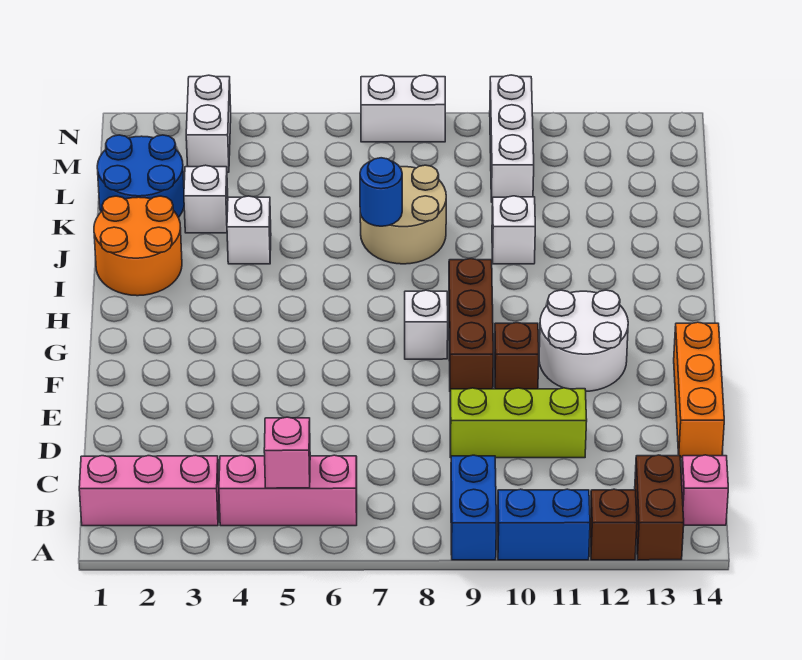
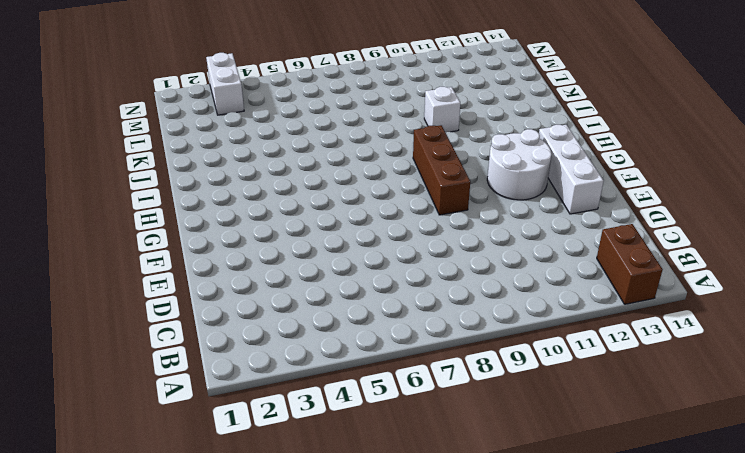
white 1x3 brick [539,125,603,214] -> white 1x3 brick moved to [490,75,534,202]
none -> blue 1x2 brick [451,455,496,560]
none -> blue 1x2 brick [497,489,590,560]
none -> brown 1x1 brick [590,489,637,560]

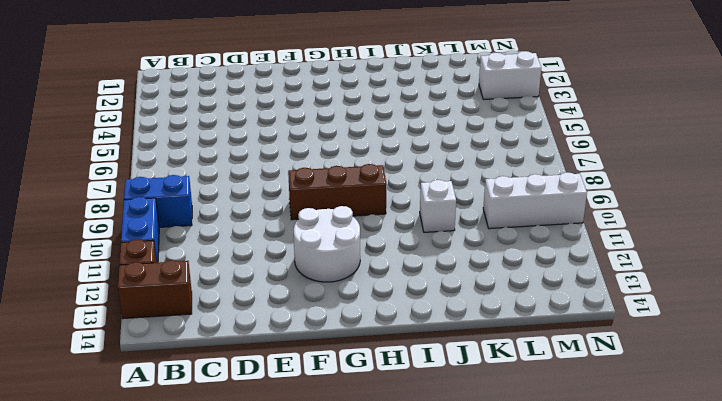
none -> pink 1x3 brick [79,455,219,526]
none -> pink 1x3 brick [219,455,357,526]
none -> pink 1x1 brick [681,455,728,525]

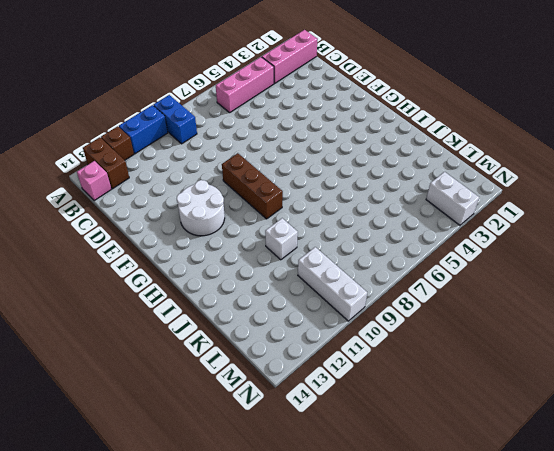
none -> lime 1x3 brick [450,388,587,458]
none -> orange 1x3 brick [674,322,724,458]
none -> brown 1x1 brick [494,323,539,389]

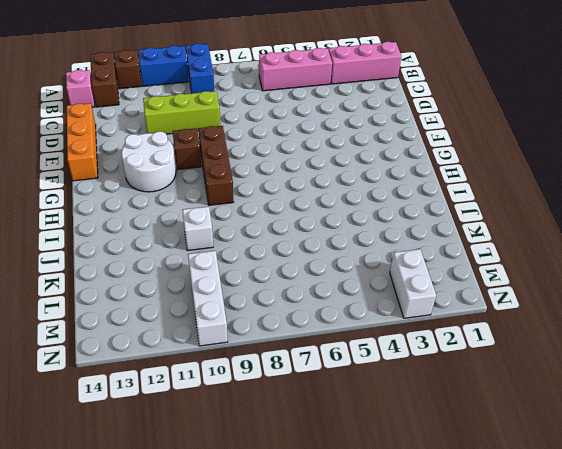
none -> white 1x1 brick [405,290,448,359]
none -> orange 2x2 round brick [94,196,182,296]
none -> white 1x1 brick [227,196,271,264]

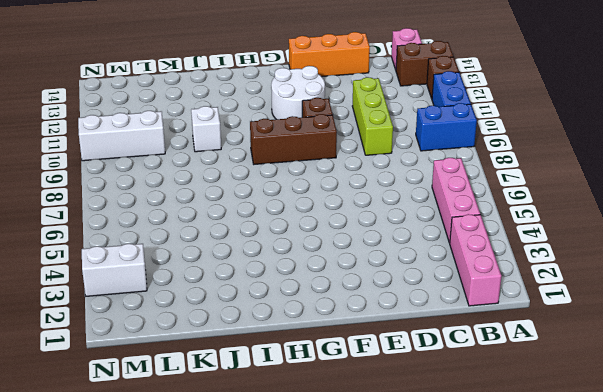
none -> white 1x1 brick [405,290,448,359]
none -> orange 2x2 round brick [94,196,182,296]
none -> white 1x1 brick [227,196,271,264]

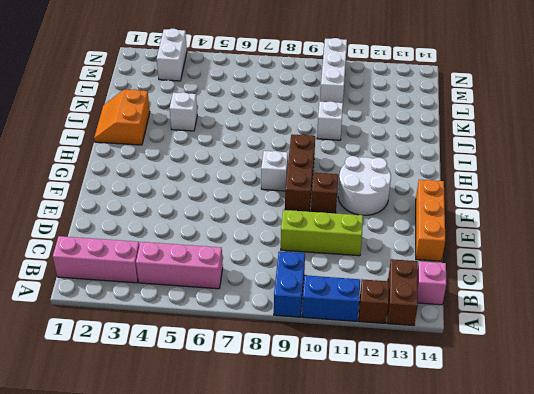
orange 2x2 slope [94,89,150,145] -> orange 2x2 round brick [94,196,182,296]
none -> tan 2x2 round brick [360,165,446,264]
none -> blue 2x2 round brick [97,135,184,218]
none -> white 1x1 brick [184,165,228,233]

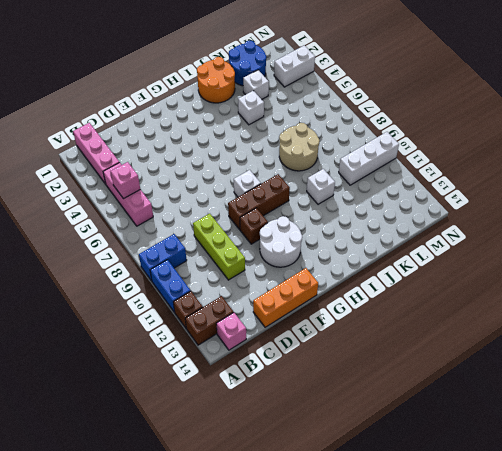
none -> white 1x2 brick [361,75,445,142]
none -> blue 1x1 round brick [360,158,402,226]

